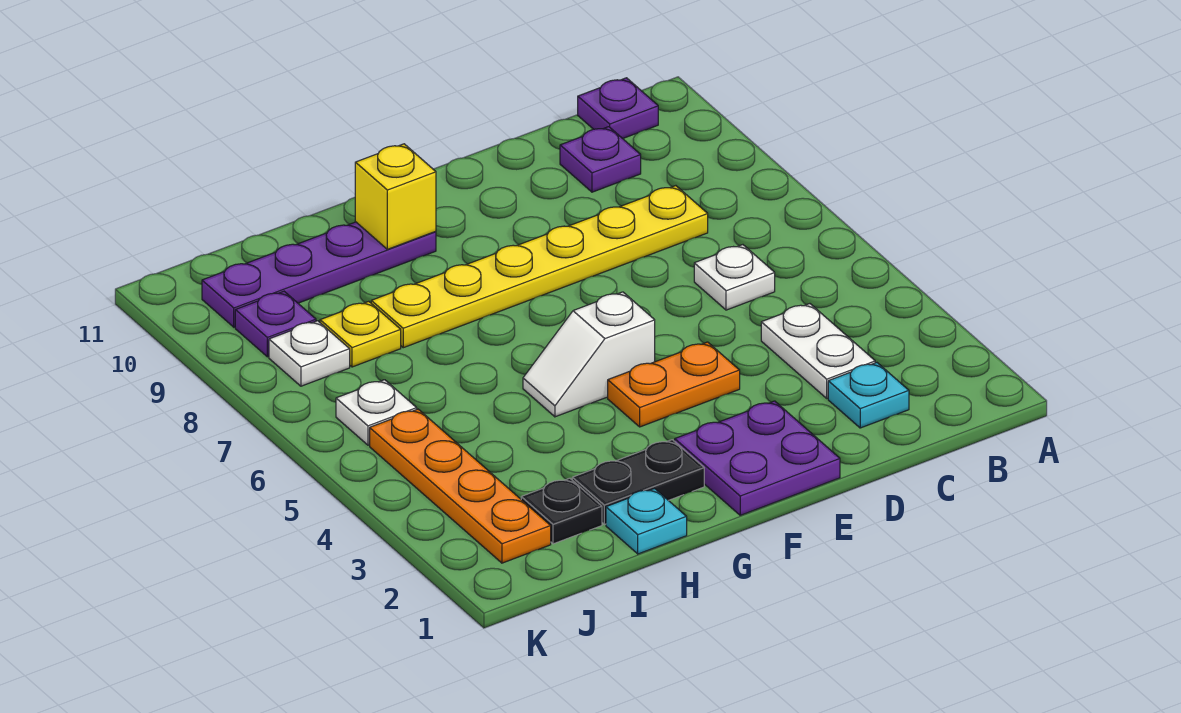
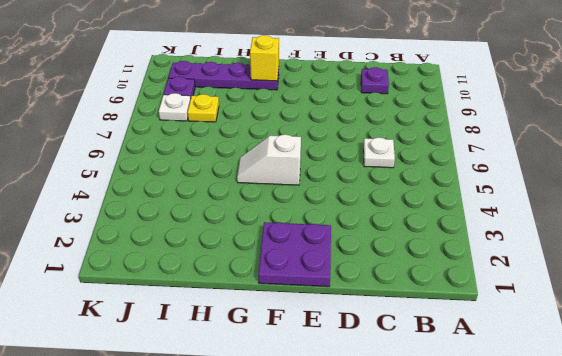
none -> purple 1x1 plate [578,78,658,139]
none -> cyan 1x1 plate [828,363,909,428]
none -> white 1x2 plate [761,304,875,398]

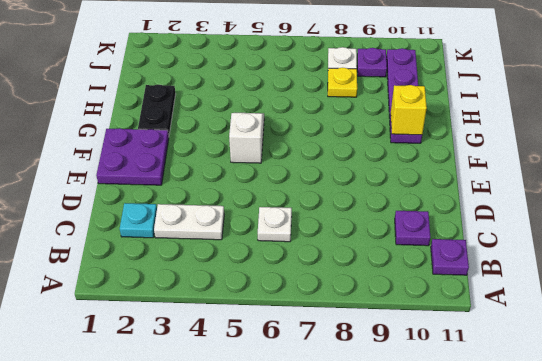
none -> yellow 1x6 plate [371,186,708,348]
none -> orange 1x2 plate [608,342,740,427]
none -> cyan 1x1 plate [606,489,687,554]

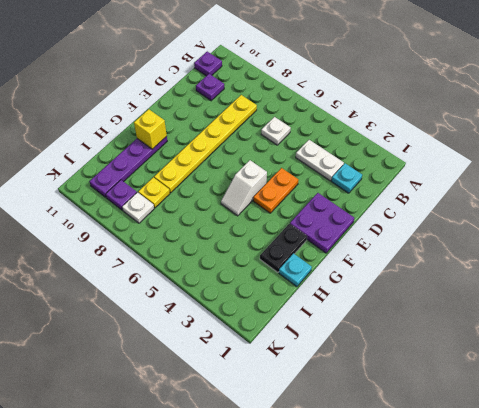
none -> black 1x1 plate [521,478,602,544]
none -> orange 1x4 plate [370,409,551,563]
none -> white 1x1 plate [336,380,417,445]

